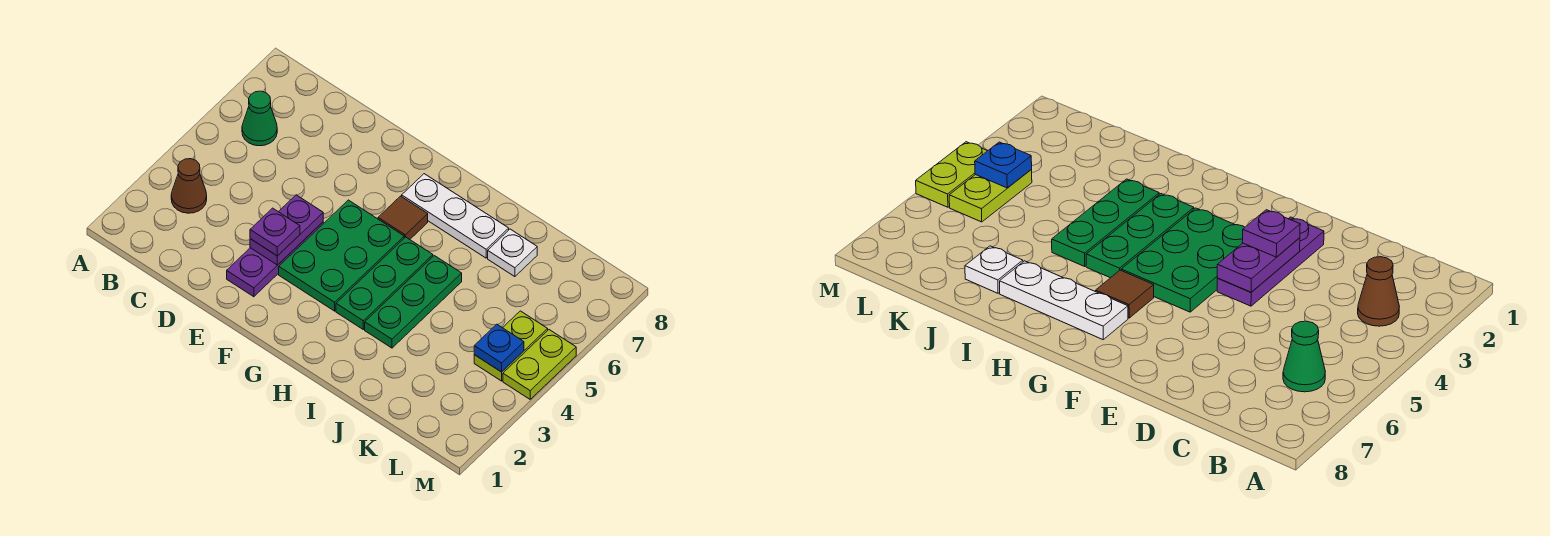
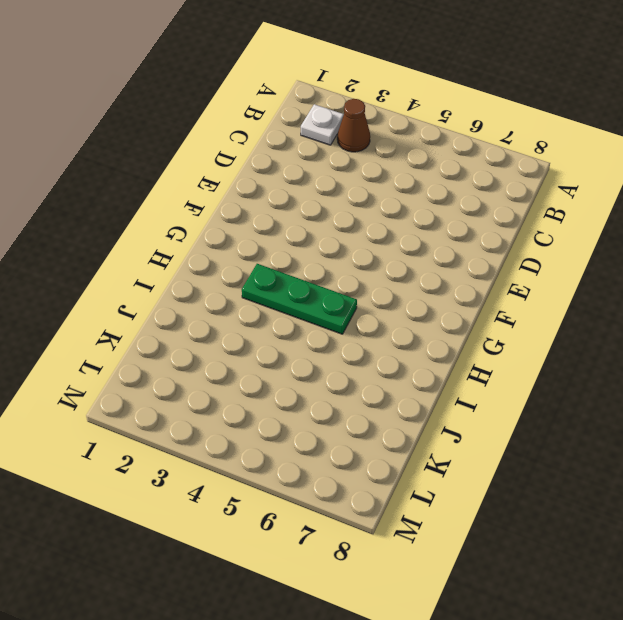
white 1x1 plate [301,104,344,145] -> white 1x1 plate moved to [488,229,537,277]
none -> green 1x1 cone [242,91,277,146]
none -> purple 1x3 plate [227,222,323,297]
none -> green 2x3 plate [279,200,404,311]

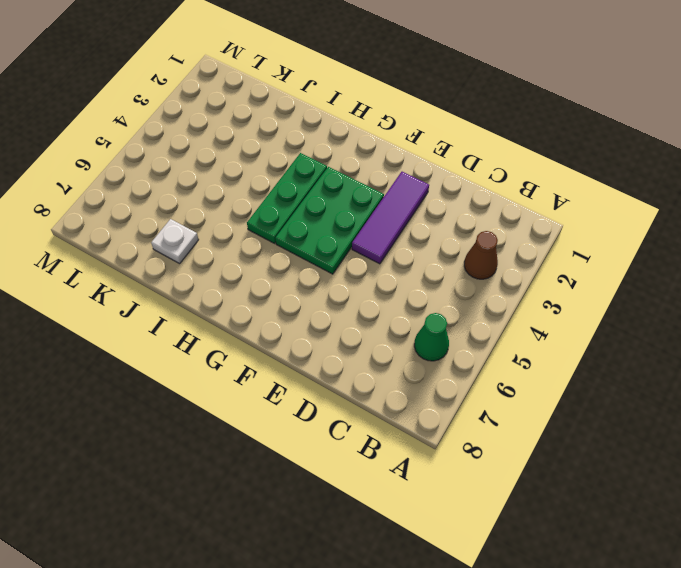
purple 1x3 tile [352,172,429,264] -> purple 1x3 plate [227,222,323,297]
none -> brown 1x1 tile [378,196,428,239]
none -> white 1x3 plate [402,174,509,258]
none -> green 1x3 plate [365,256,462,348]

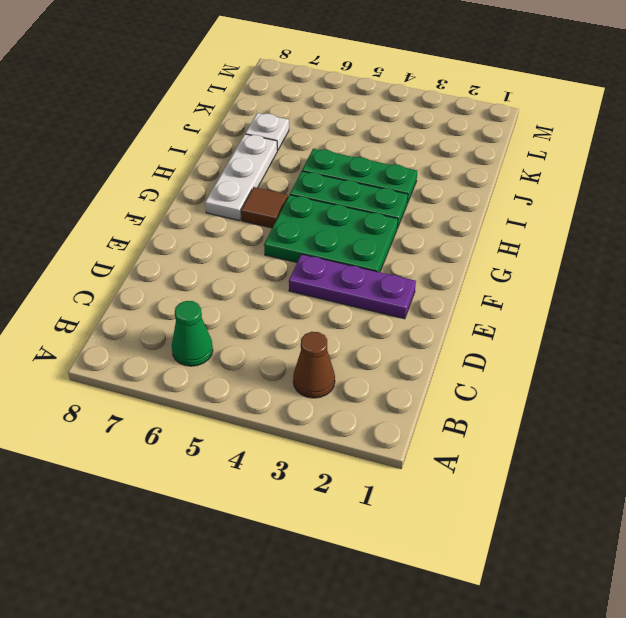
none -> lime 1x2 plate [474,311,548,381]
none -> lime 1x2 plate [503,330,576,399]
none -> purple 1x2 plate [250,195,323,265]

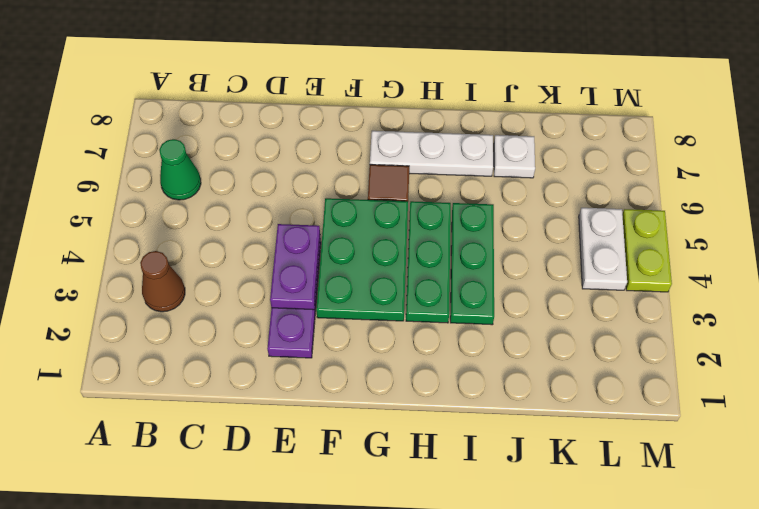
white 1x2 plate [579,208,627,290] -> lime 1x2 plate [474,311,548,381]
none -> blue 1x1 plate [474,324,524,372]
none -> purple 1x1 plate [250,208,300,256]

